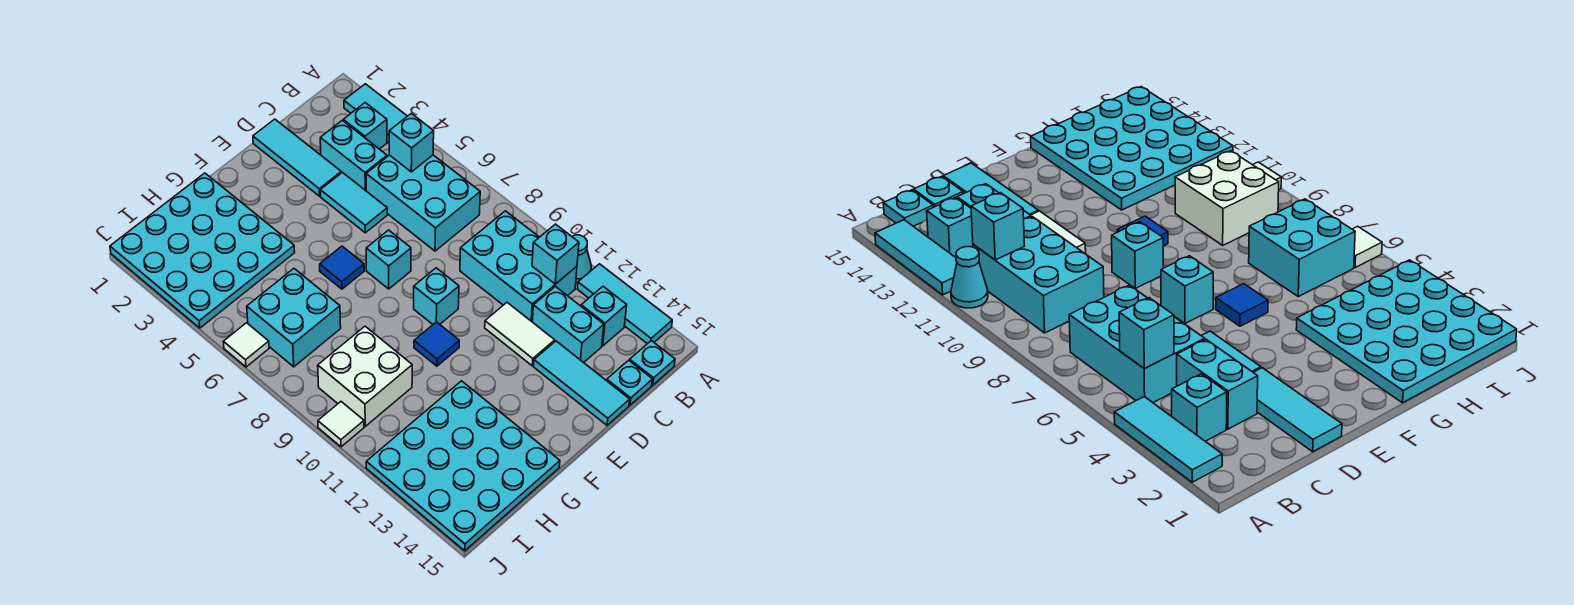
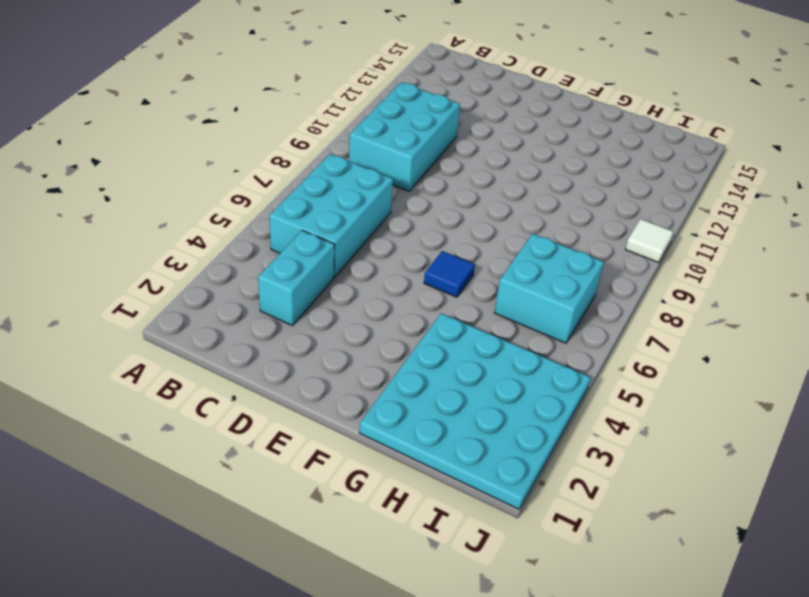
none -> cyan 1x3 tile [344,84,407,143]
none -> cyan 1x1 cone [572,235,591,283]
none -> cyan 1x3 tile [577,264,672,344]

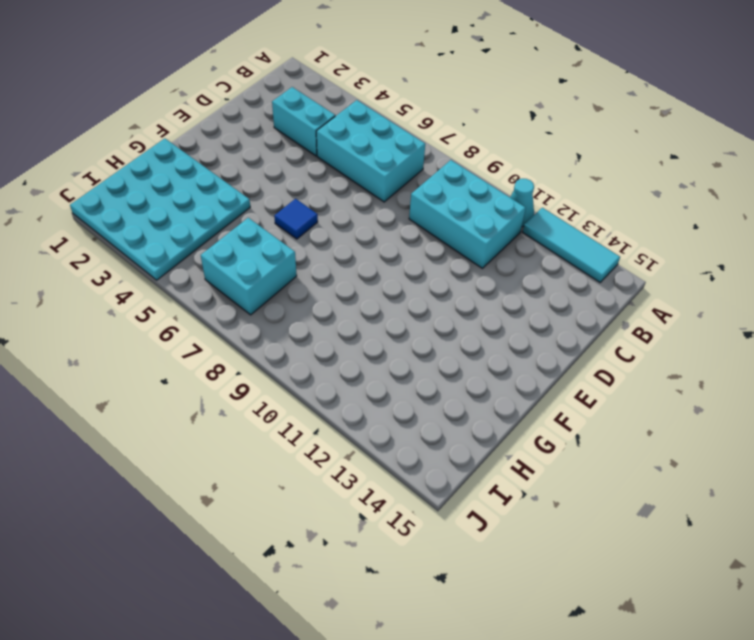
none -> cyan 1x3 tile [344,84,407,143]
none -> cyan 1x1 brick [343,103,387,149]
none -> cyan 1x1 brick [581,287,627,346]

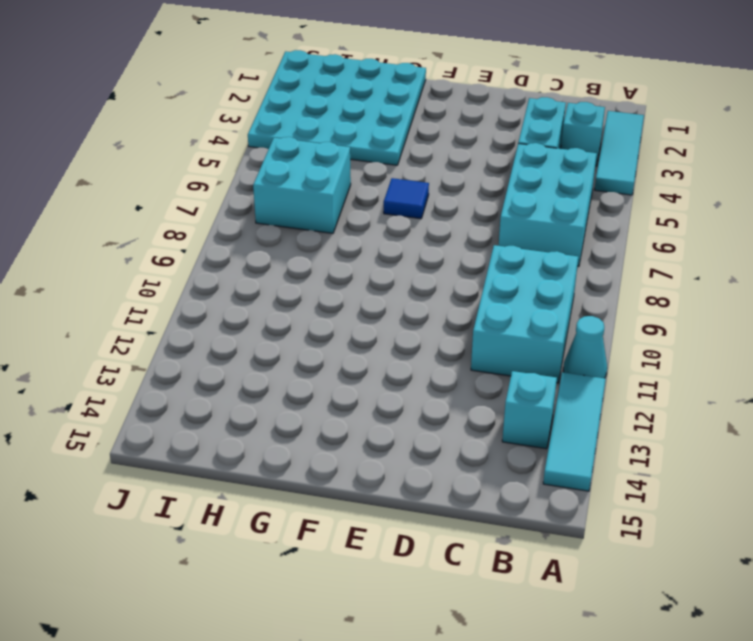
none -> cyan 1x1 plate [630,341,675,385]
none -> cyan 1x2 brick [532,287,604,363]
none -> cyan 1x1 plate [607,360,653,405]

